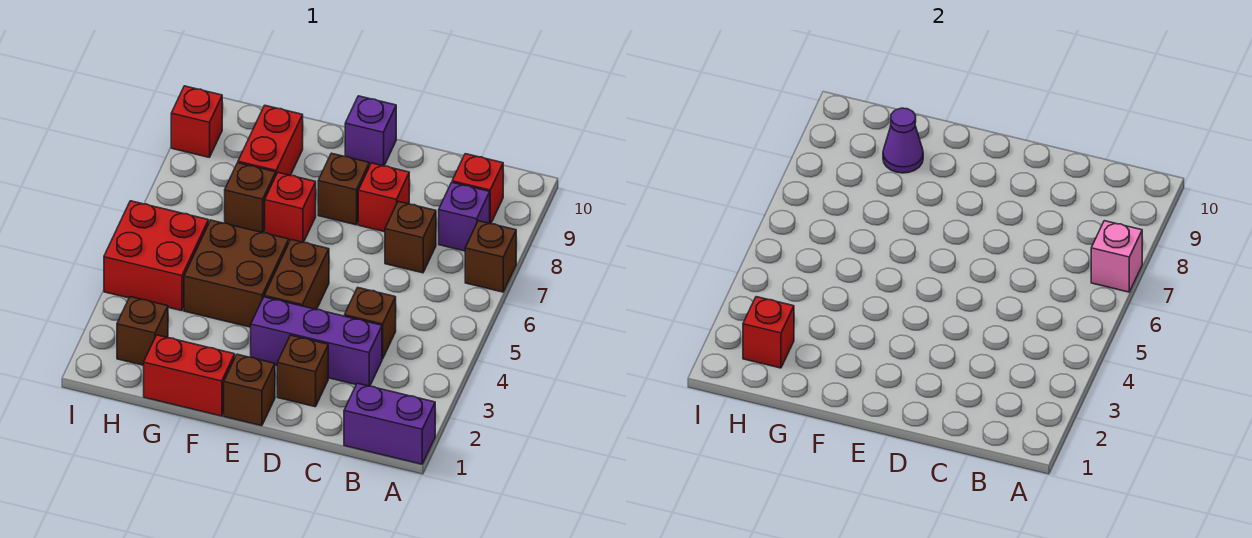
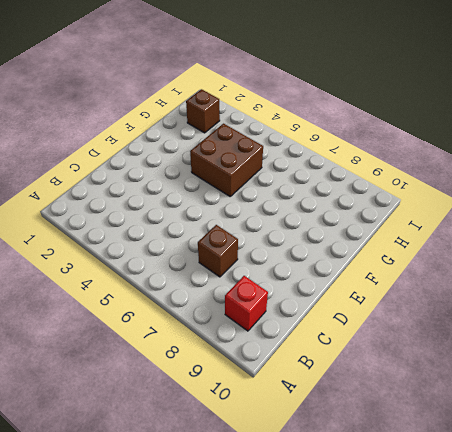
none -> purple 1x2 brick [344,383,435,464]
none -> brown 1x1 brick [465,221,516,292]
none -> purple 1x1 brick [439,183,490,251]

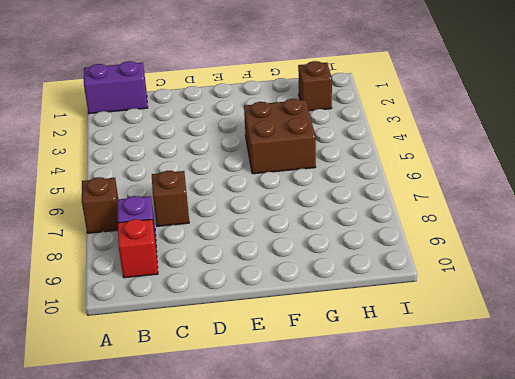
none -> purple 1x3 brick [251,297,382,386]
none -> brown 1x1 brick [345,288,396,359]
none -> brown 1x1 brick [277,335,328,407]

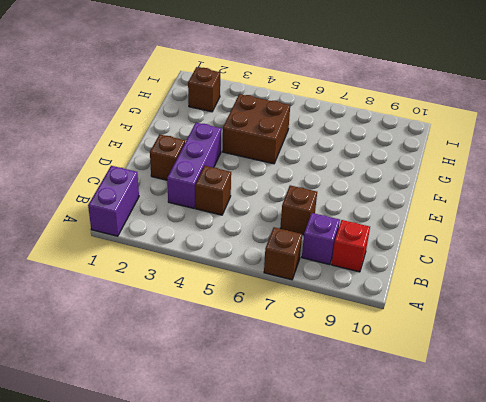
none -> red 1x1 brick [358,163,409,232]
none -> brown 1x1 brick [224,354,275,426]
none -> brown 1x2 brick [264,240,329,310]

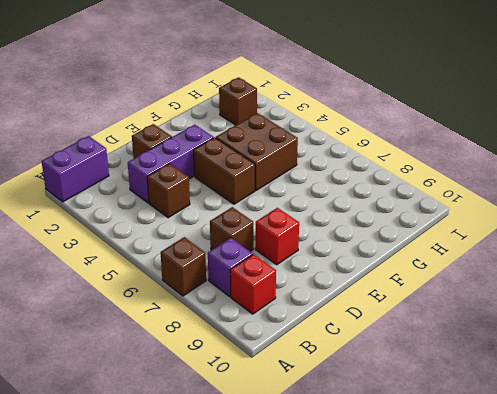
none -> brown 1x1 brick [224,354,275,426]
none -> brown 1x1 brick [318,153,369,225]
none -> purple 1x1 brick [345,96,396,166]

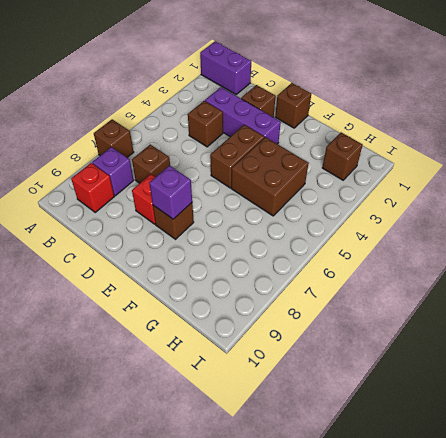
purple 1x1 brick [149,166,192,219] -> purple 1x1 brick moved to [345,96,396,166]
none -> red 1x2 brick [144,335,235,416]
none -> red 1x1 brick [265,173,316,242]
none -> brown 1x1 brick [225,163,276,233]

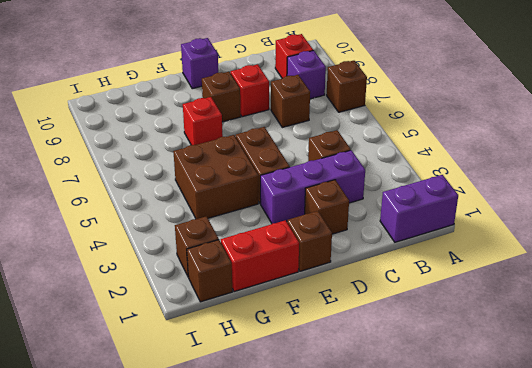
brown 1x1 brick [187,240,232,302] -> brown 1x1 brick moved to [225,163,276,233]
none -> red 1x2 brick [238,106,303,175]
none -> red 2x2 brick [104,201,209,311]
none -> red 1x1 brick [171,86,222,157]

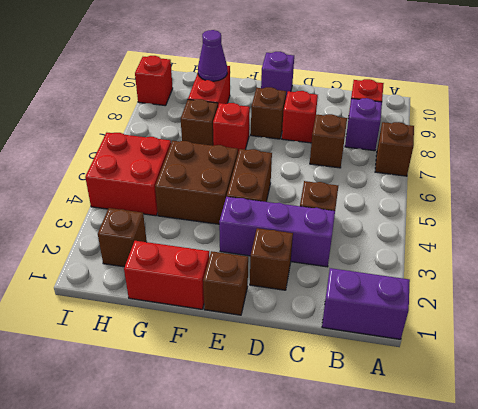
none -> pink 1x1 brick [1091,221,1142,292]
none -> red 1x1 brick [743,297,794,368]

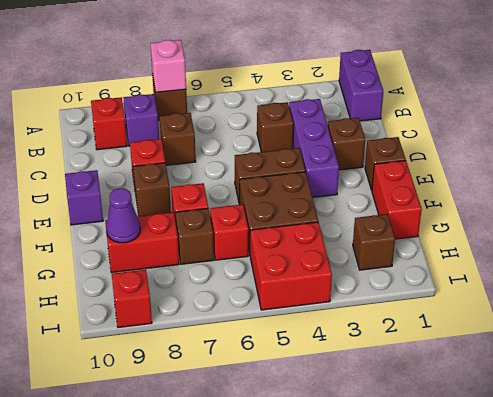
red 1x1 brick [210,204,248,260] -> red 1x1 brick moved to [743,297,794,368]

